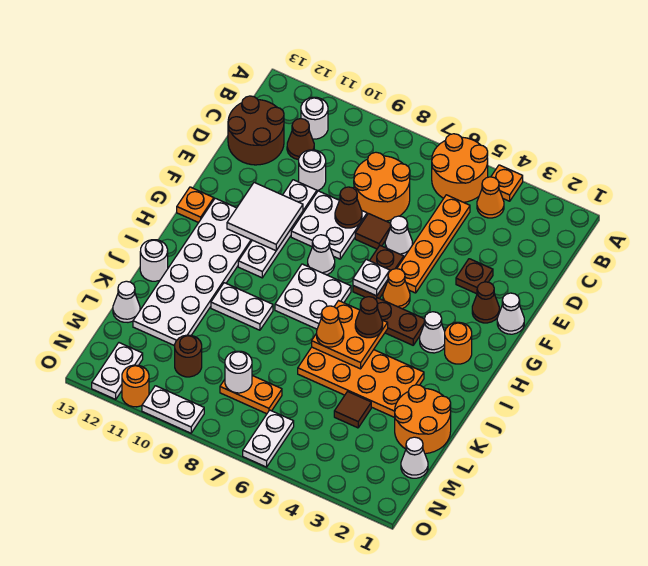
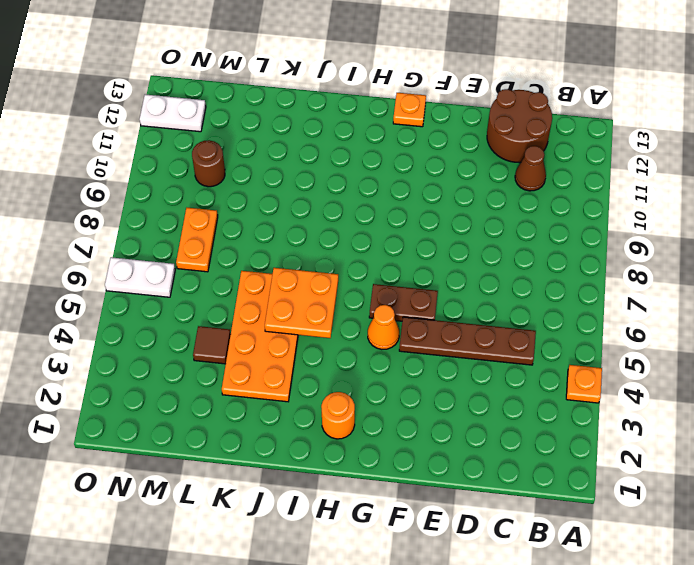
brown 1x4 plate [399,317,536,365] -> orange 1x4 plate [397,195,470,293]
none -> orange 2x2 round brick [432,134,488,202]
none -> orange 1x1 cone [477,177,504,218]
none -> white 1x1 round brick [301,97,328,139]
none -> orange 2x2 round brick [354,152,410,221]

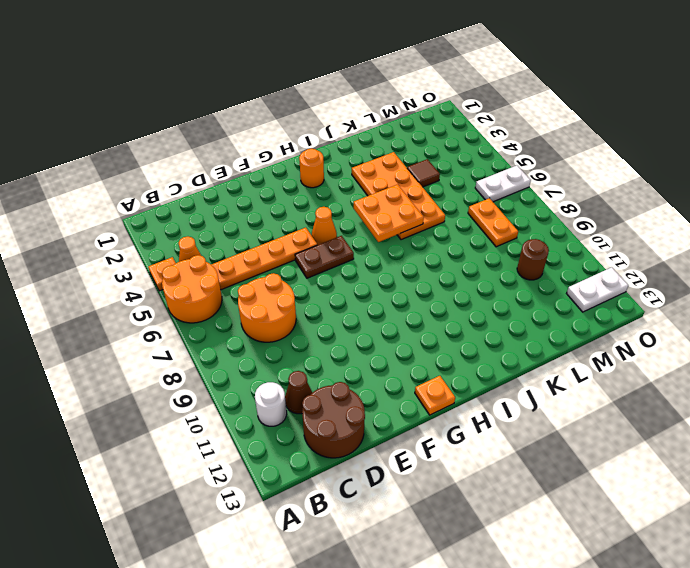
none -> white 1x1 round brick [299,150,326,191]
none -> brown 1x1 plate [456,259,493,294]
none -> white 1x1 cone [385,216,412,256]
none -> brown 1x1 tile [355,214,390,249]

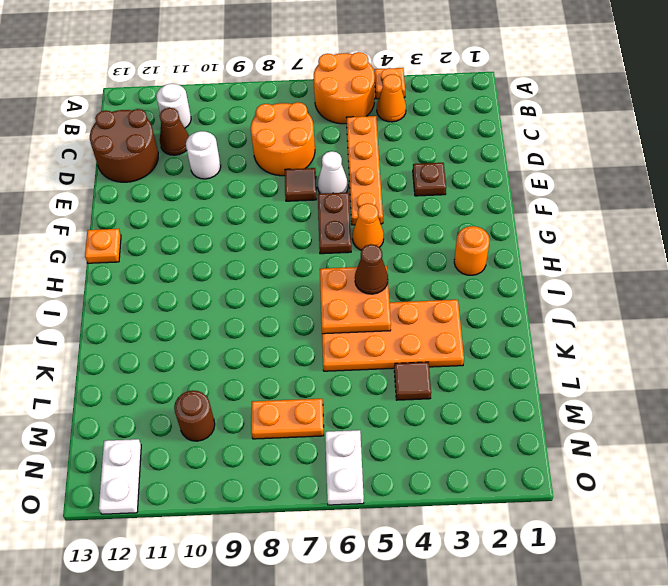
none -> white 2x2 plate [291,191,367,259]
none -> white 1x4 plate [238,180,317,278]
none -> white 1x1 cone [497,293,524,334]
none -> brown 1x1 cone [472,282,499,323]

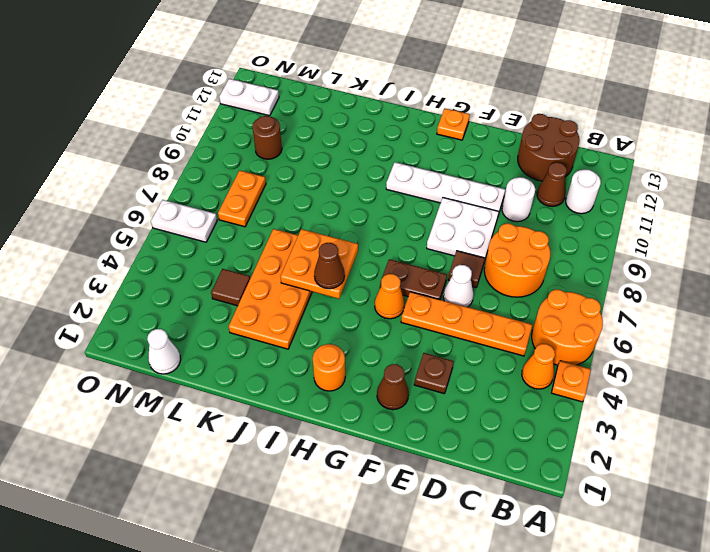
none -> white 1x1 cone [497,293,524,334]
none -> white 1x1 cone [308,235,335,275]
none -> white 2x6 plate [133,198,252,346]
none -> white 1x1 cone [420,312,445,353]

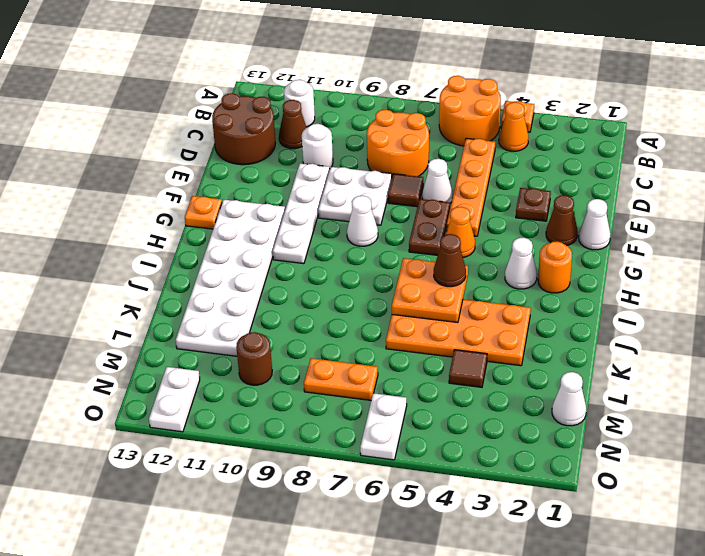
none -> brown 1x2 plate [376,298,425,345]
none -> white 2x2 plate [275,264,351,329]
none -> white 1x2 plate [211,283,273,330]
none -> white 1x1 round brick [140,240,168,281]

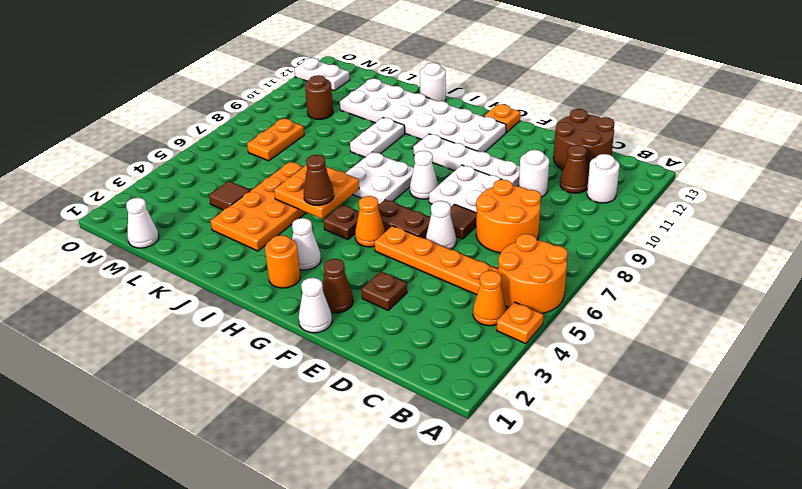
brown 1x1 plate [324,205,359,239] -> brown 1x2 plate [376,298,425,345]
none -> orange 2x2 round brick [395,385,451,454]
none -> white 1x1 cone [113,281,140,322]
none -> white 1x2 plate [243,410,294,467]
none -> white 1x2 plate [142,386,204,433]

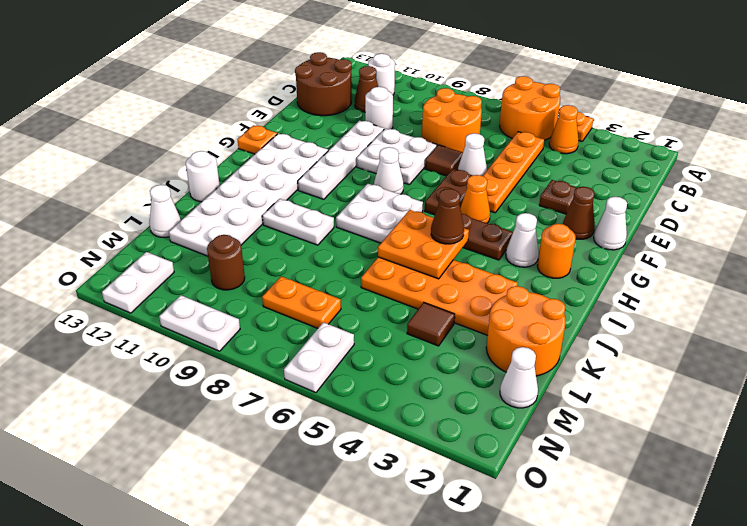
none -> orange 1x1 round brick [122,365,149,407]
none -> brown 1x1 cone [335,187,362,228]
none -> white 2x2 tile [227,182,303,251]
none -> white 1x1 plate [353,259,390,296]

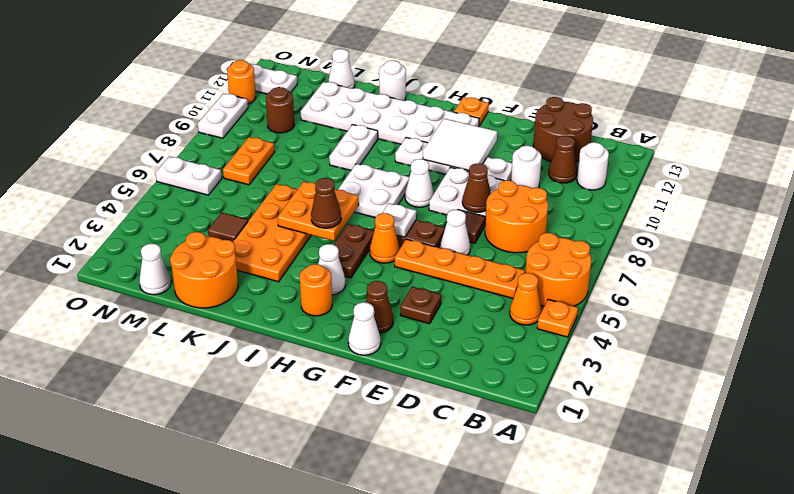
none -> white 1x1 round brick [225,351,252,393]
none -> orange 1x1 cone [317,306,344,347]

